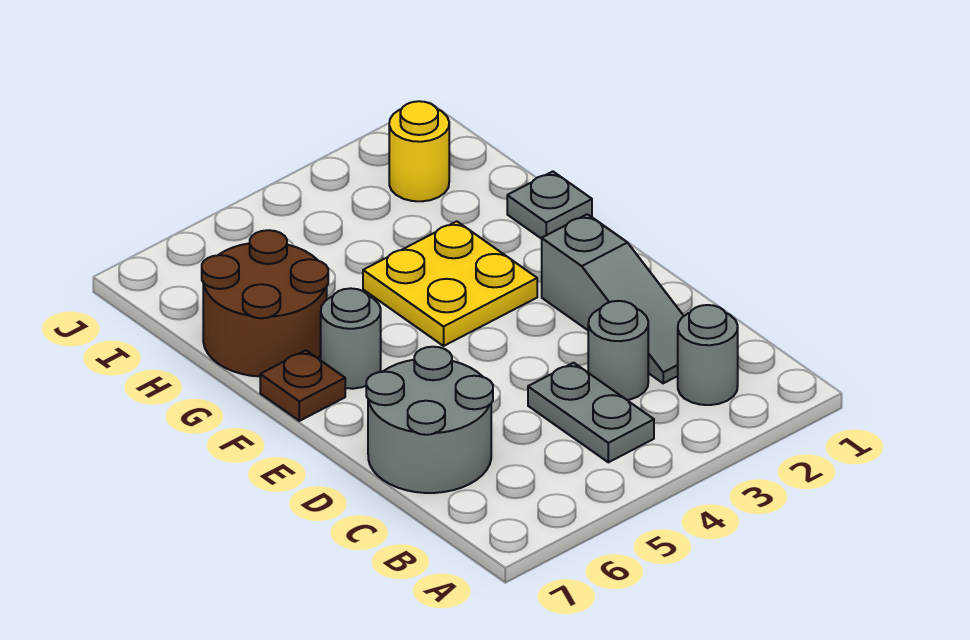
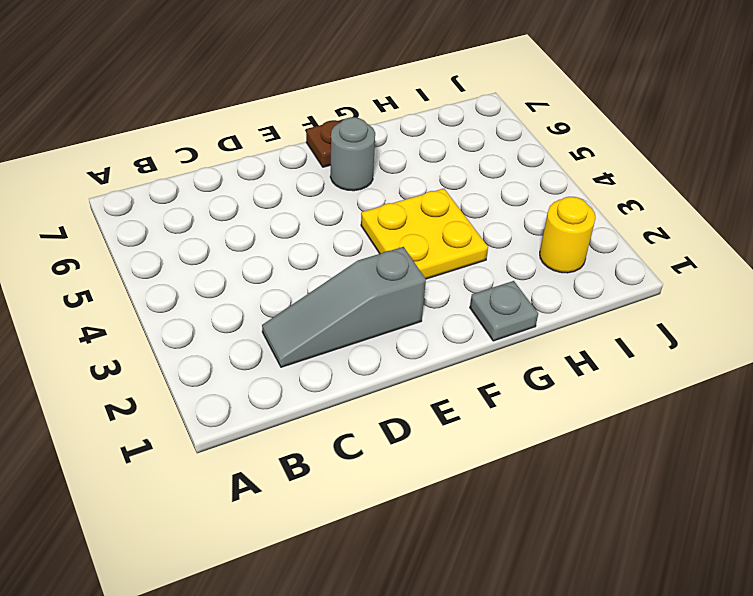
none -> grey 1x1 round brick [678,305,738,405]
none -> grey 1x2 plate [528,363,654,462]

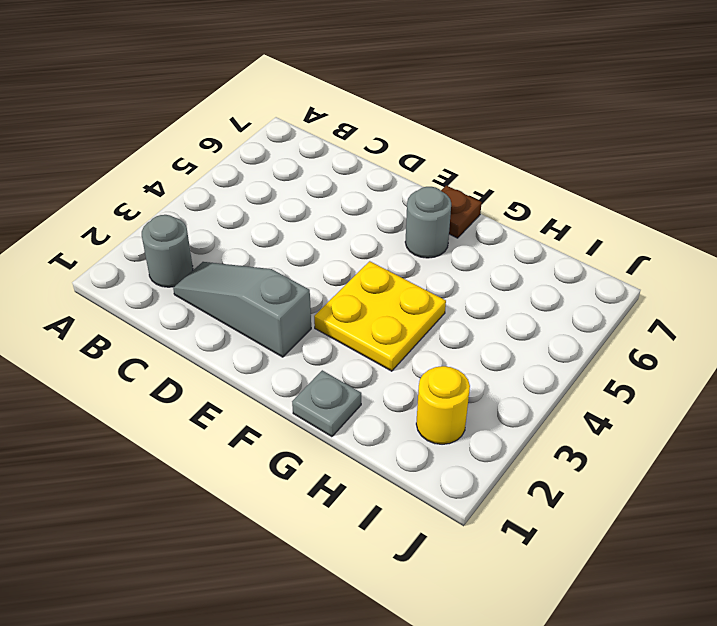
none -> grey 1x2 plate [528,363,654,462]
none -> grey 1x1 round brick [588,301,648,400]

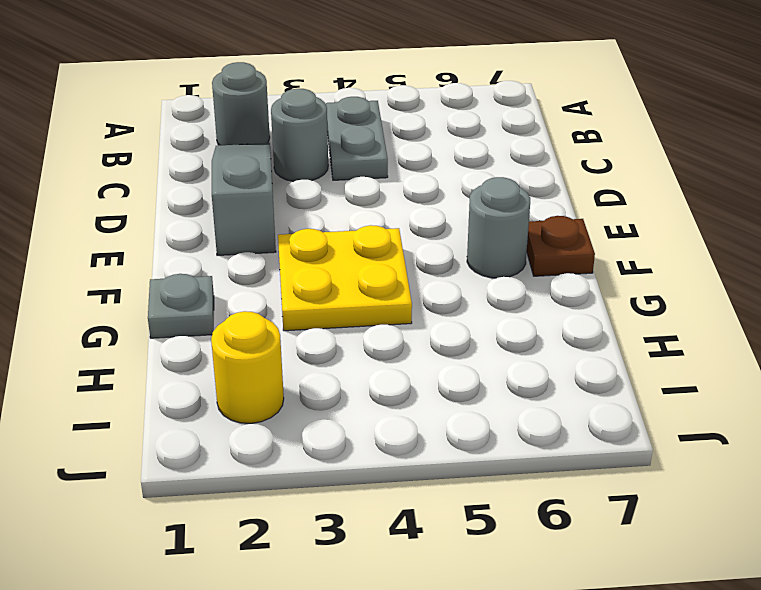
none -> grey 2x2 round brick [366,347,493,493]
none -> brown 2x2 round brick [202,230,328,377]

